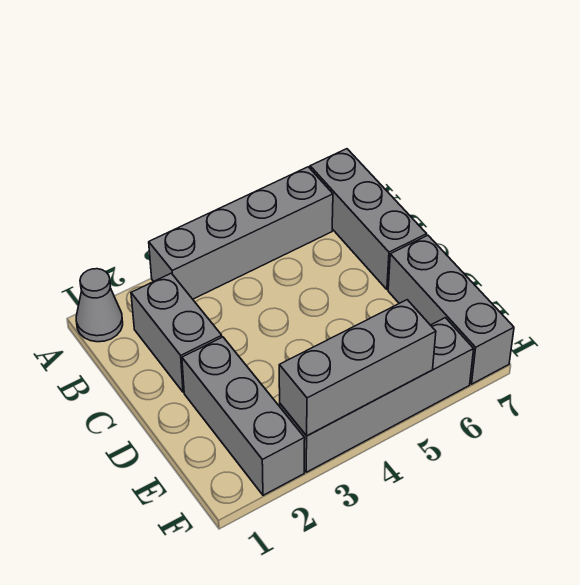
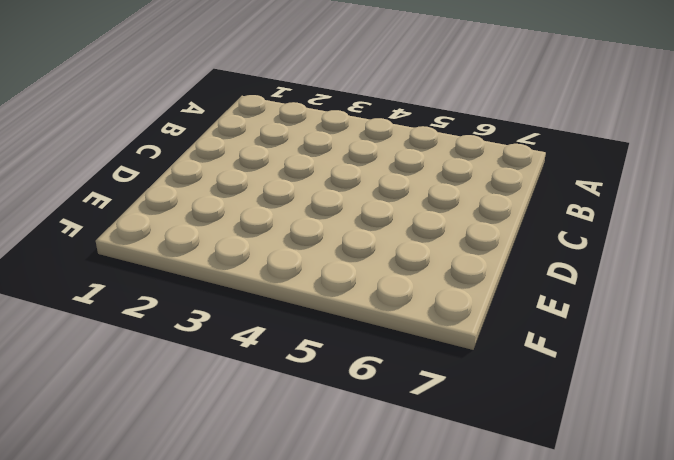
none -> grey 1x1 cone [76,269,123,342]
none -> grey 1x4 brick [149,167,333,299]

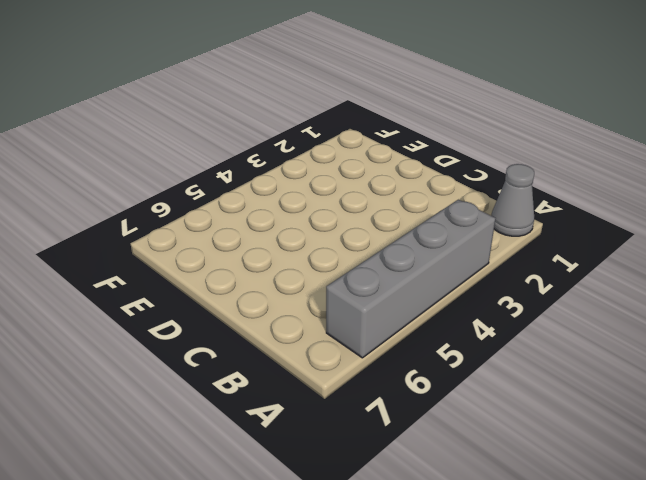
none -> grey 1x3 brick [310,149,427,290]
none -> grey 1x2 brick [131,273,222,392]

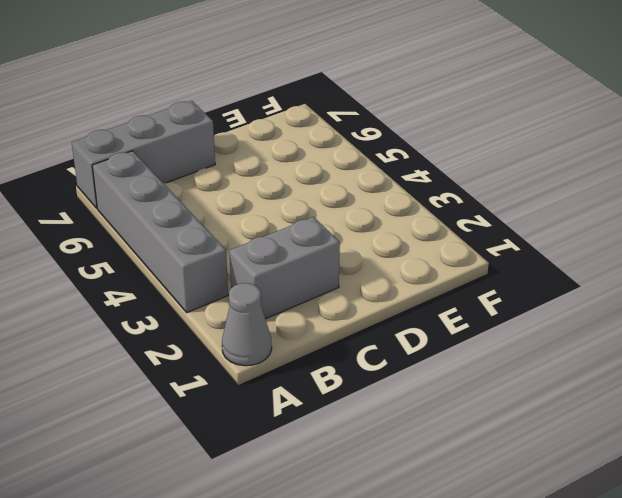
none -> grey 1x3 brick [182,337,305,495]
none -> grey 1x3 brick [388,235,514,384]

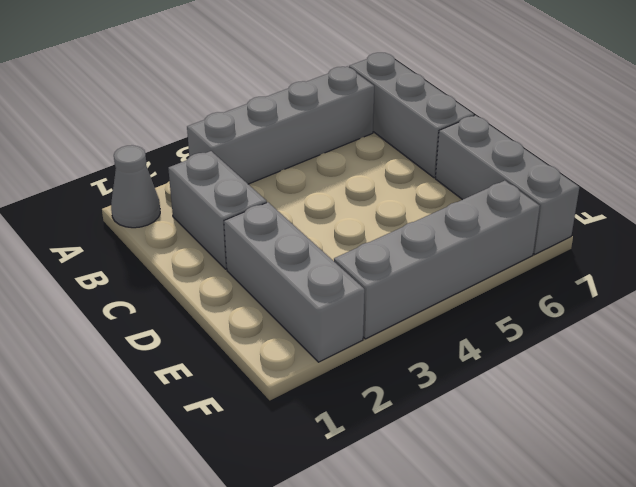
none -> grey 1x3 brick [279,300,436,436]

